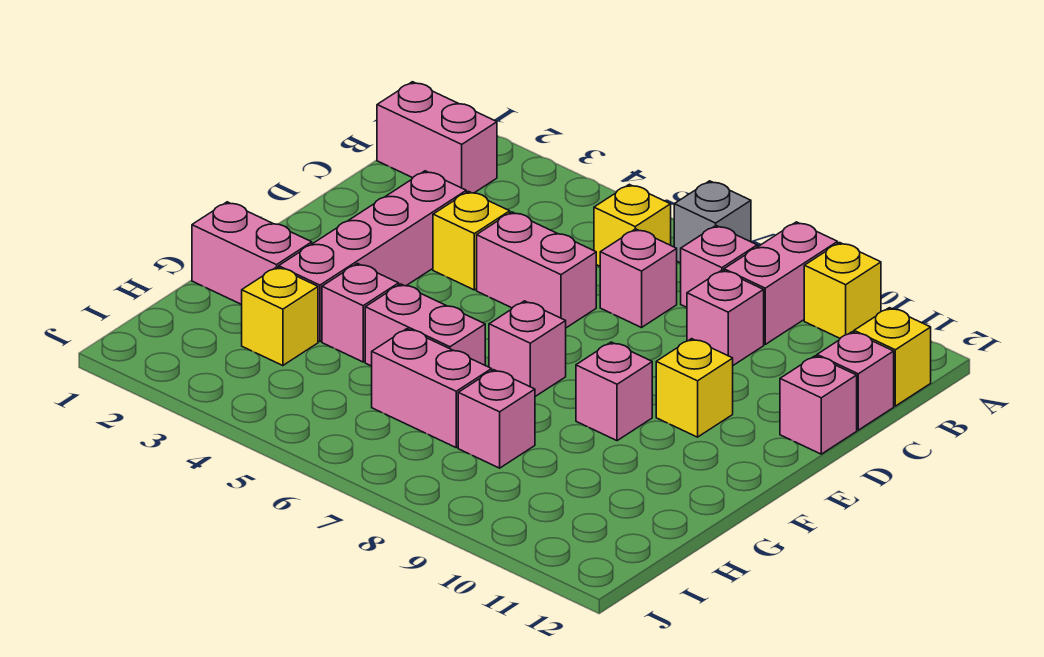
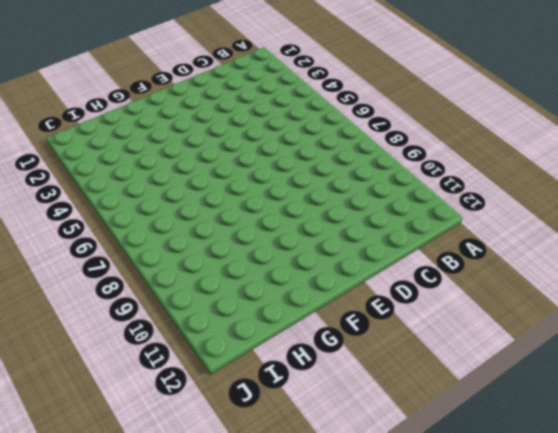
none -> grey 1x1 brick [674,181,751,263]
none -> pink 1x2 brick [724,222,838,344]
none -> yellow 1x1 brick [804,243,881,338]

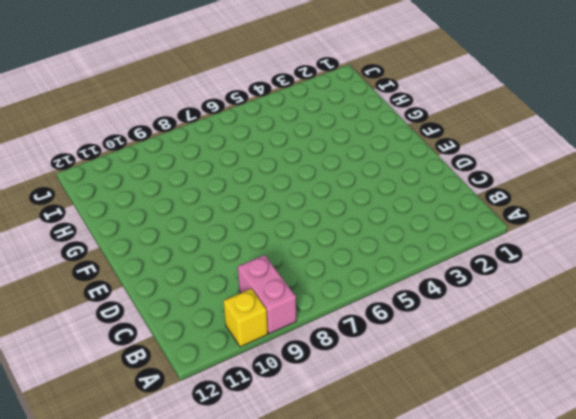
none -> grey 1x1 brick [674,181,751,263]
none -> pink 1x2 brick [377,82,497,193]
none -> yellow 1x1 brick [594,184,671,266]

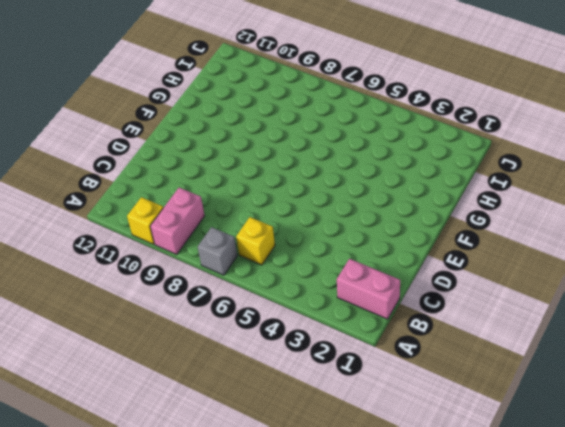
none -> pink 1x1 brick [681,226,757,307]
none -> yellow 1x1 brick [854,308,931,406]
none -> pink 1x1 brick [600,229,677,328]

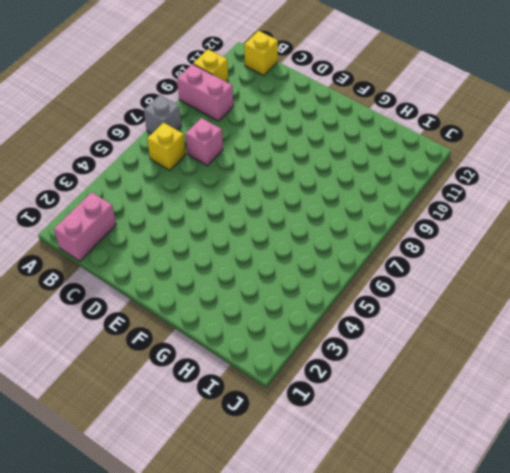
none -> pink 1x1 brick [681,226,757,307]
none -> pink 1x1 brick [687,270,764,365]
none -> pink 1x1 brick [817,332,894,430]

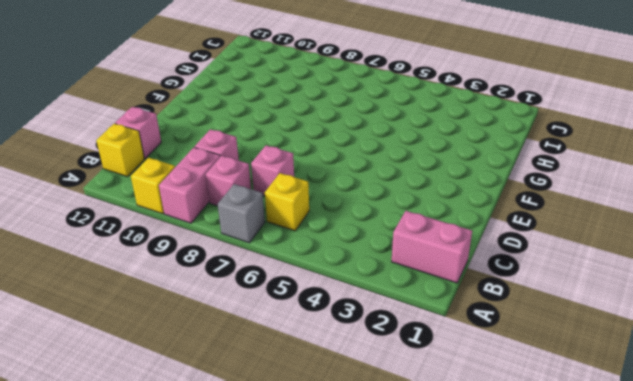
none -> pink 1x4 brick [279,171,466,341]
none -> yellow 1x1 brick [433,191,510,290]
none -> pink 1x2 brick [477,212,596,328]

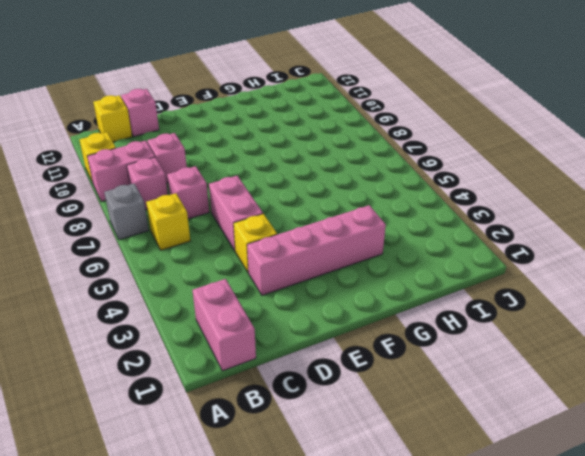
none -> pink 1x1 brick [780,356,857,454]
none -> yellow 1x1 brick [656,339,733,437]
none -> pink 1x1 brick [489,301,566,396]

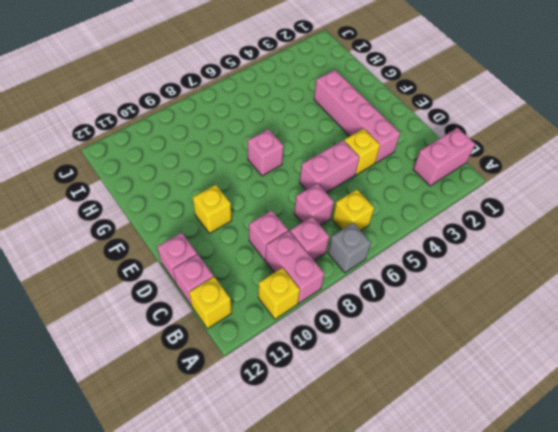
none -> pink 1x1 brick [576,342,652,441]
none -> pink 1x2 brick [192,202,312,305]
none -> pink 1x1 brick [322,264,399,362]

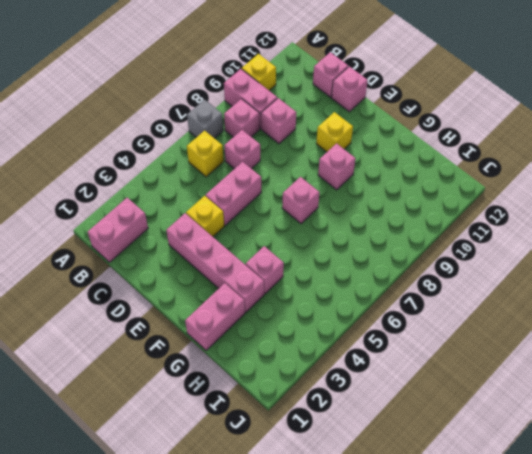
none -> yellow 1x1 brick [854,308,931,406]
none -> pink 1x2 brick [365,284,485,366]
none -> yellow 1x1 brick [242,267,318,366]

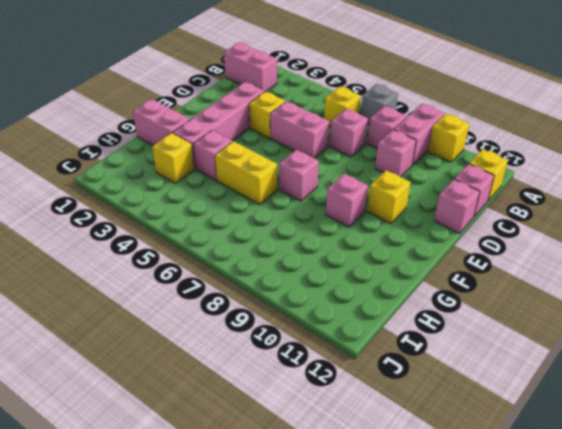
yellow 1x2 brick [215,141,277,204] -> pink 1x2 brick [365,284,485,366]
none -> pink 1x2 brick [372,329,492,448]
none -> pink 1x1 brick [458,370,535,468]

